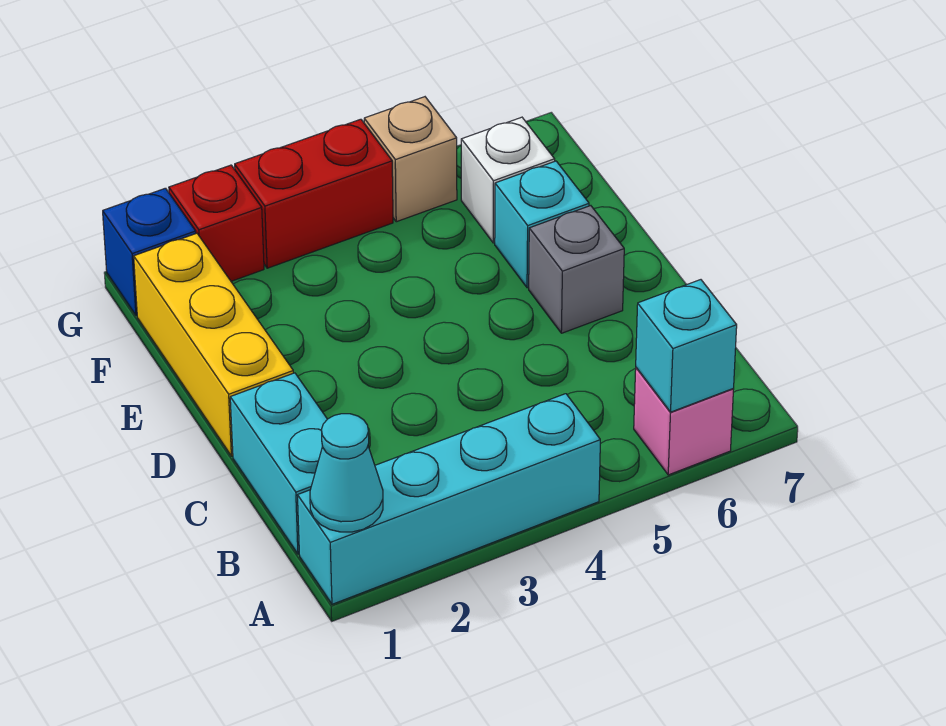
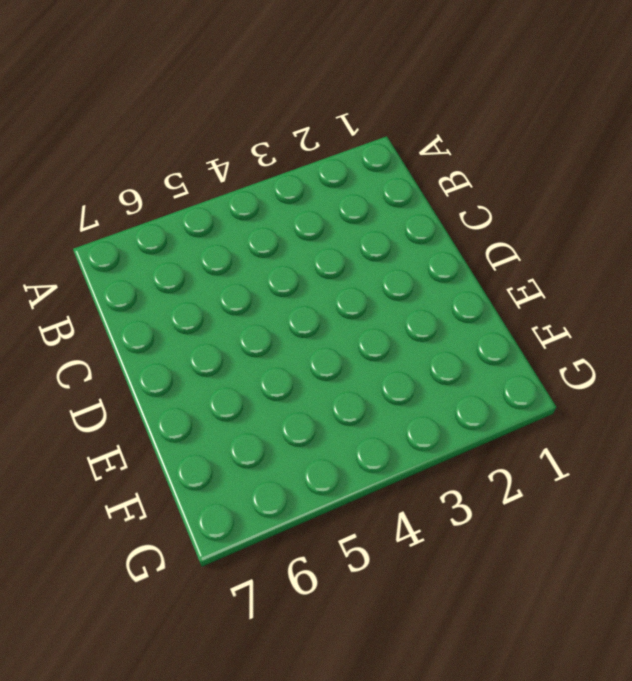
none -> cyan 1x4 brick [297,394,600,604]
none -> pink 1x1 brick [634,368,734,475]
none -> cyan 1x2 brick [230,373,327,554]

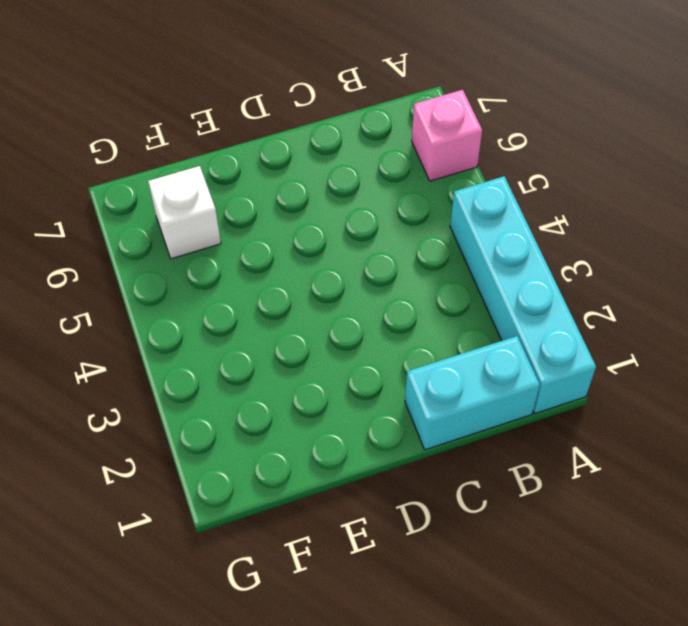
none -> yellow 1x3 brick [134,233,293,456]
none -> grey 1x1 brick [529,206,624,333]
none -> cyan 1x1 brick [495,161,589,288]

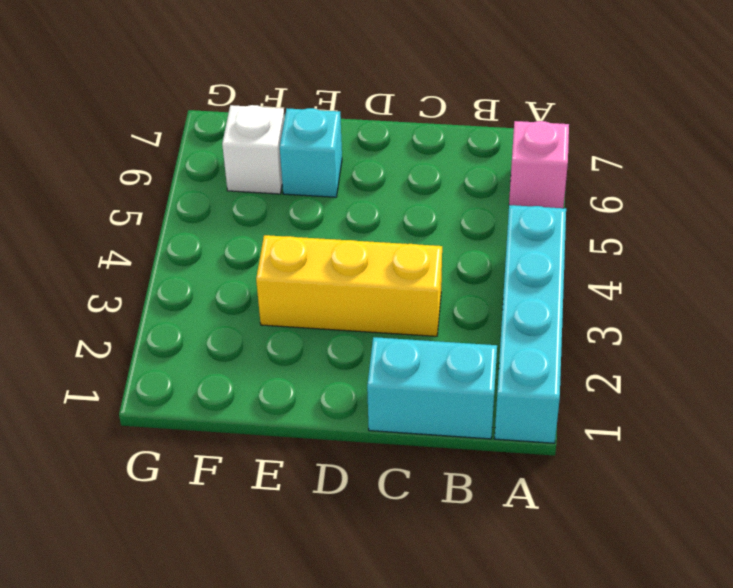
yellow 1x3 brick [256,235,442,336] -> yellow 1x3 brick moved to [134,233,293,456]
none -> grey 1x1 brick [529,206,624,333]
none -> blue 1x1 brick [103,188,196,316]
none -> red 1x1 brick [169,165,264,281]

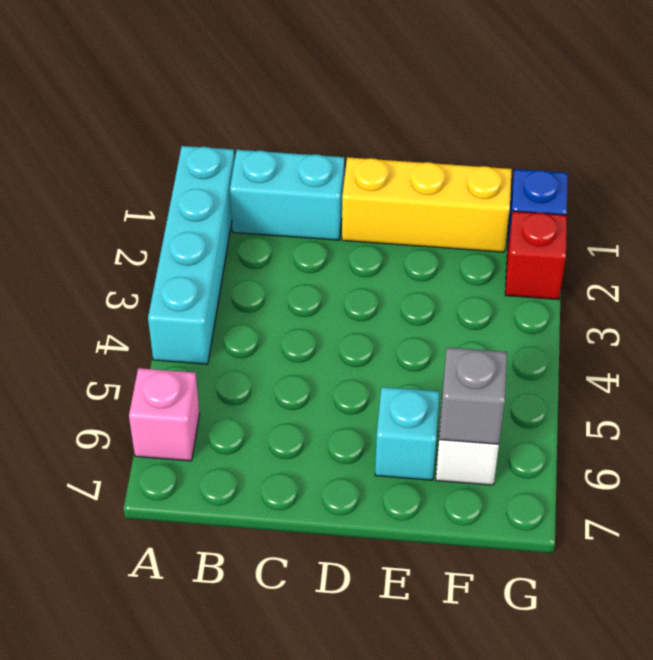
grey 1x1 brick [439,347,507,444] -> grey 1x1 brick moved to [529,206,624,333]
none -> red 1x2 brick [235,119,393,268]
none -> tan 1x1 brick [364,97,457,222]
none -> cyan 1x1 cone [310,414,383,532]

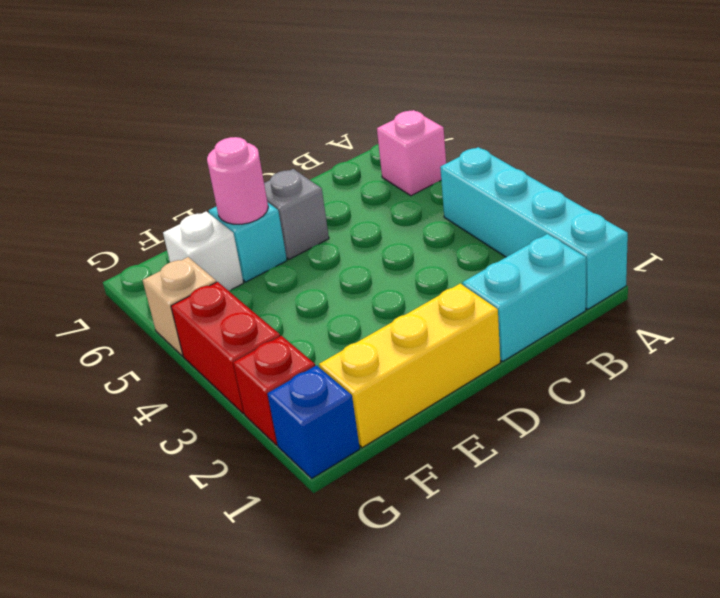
pink 1x1 round brick [207,137,268,224] -> none
none -> cyan 1x1 cone [310,414,383,532]
none -> cyan 1x1 brick [636,280,737,412]

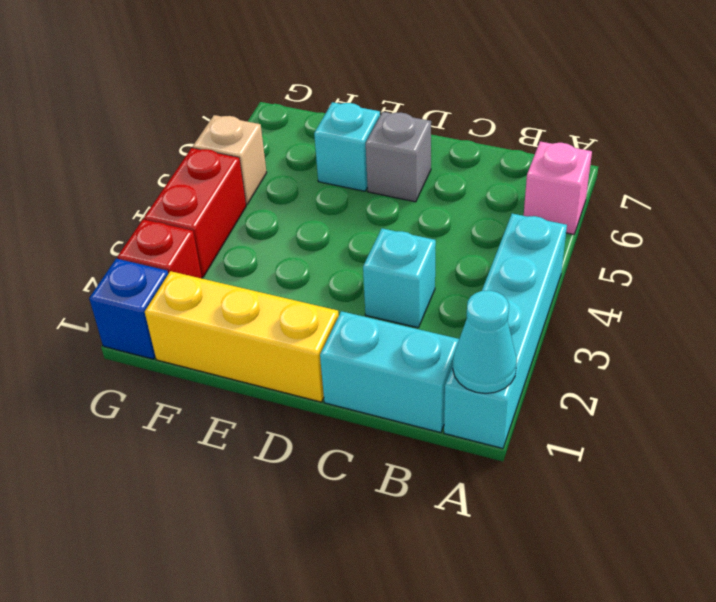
cyan 1x1 brick [363,228,436,328] -> cyan 1x1 brick moved to [636,280,737,412]
none -> white 1x1 brick [461,117,555,243]

